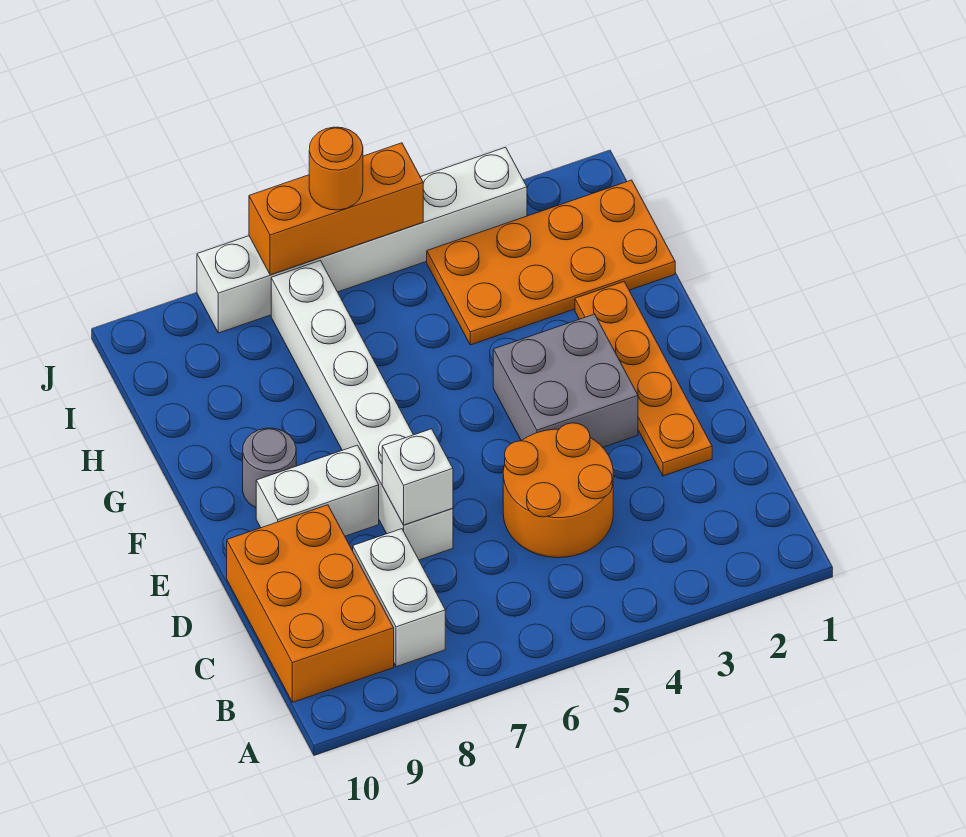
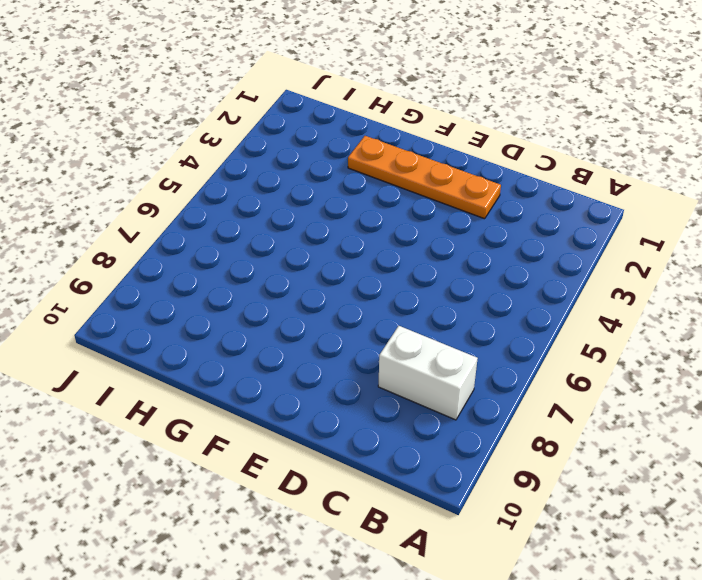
none -> orange 2x3 brick [227,505,394,702]
none -> orange 2x2 round brick [503,423,613,558]
none -> white 1x6 brick [271,261,453,560]

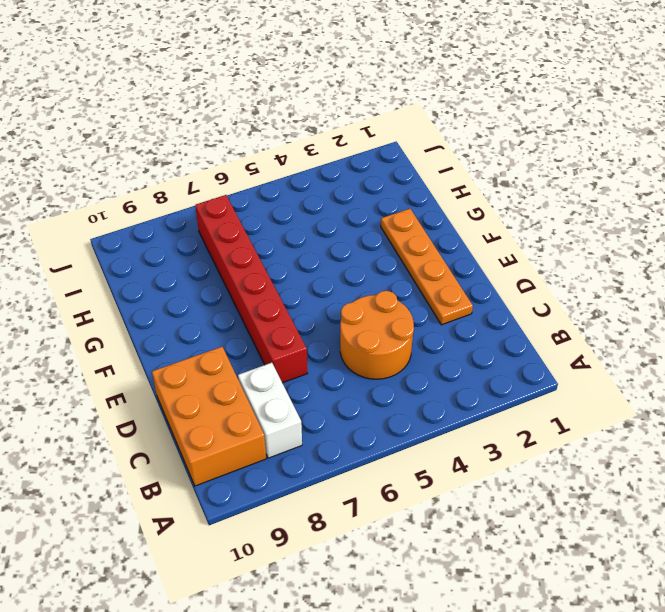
red 1x6 brick [195,195,307,383] -> white 1x6 brick [271,261,453,560]
none -> grey 2x2 brick [493,314,638,447]
none -> white 1x2 brick [256,445,379,536]
none -> grey 1x1 round brick [243,428,296,508]

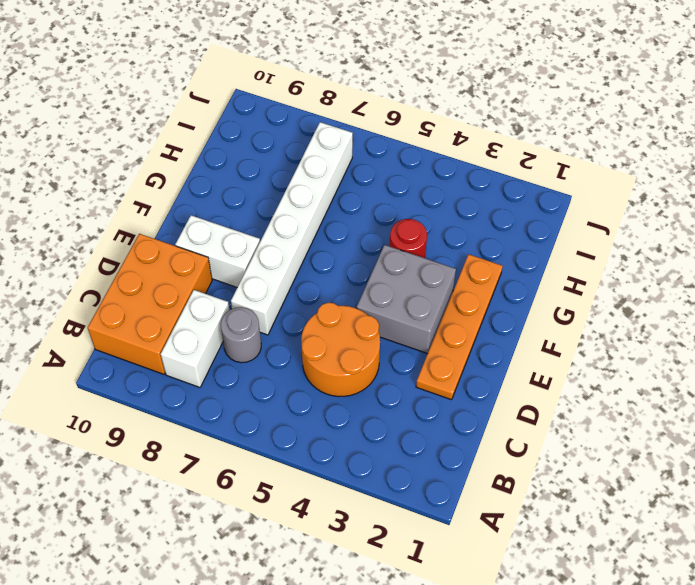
grey 1x1 round brick [221,307,261,363] -> grey 1x1 round brick moved to [243,428,296,508]
red 1x1 round brick [390,219,427,258] -> none
none -> orange 2x4 plate [427,180,675,345]
none -> white 1x6 brick [197,147,527,333]
none -> white 1x1 brick [382,429,453,525]

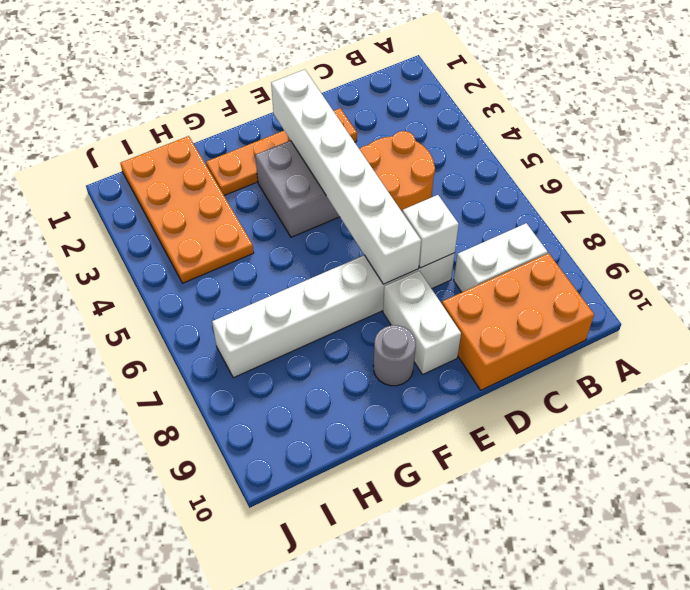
white 1x6 brick [271,70,421,284] -> white 1x6 brick moved to [197,147,527,333]
none -> orange 1x3 brick [249,143,423,275]
none -> orange 1x1 round brick [309,127,363,210]

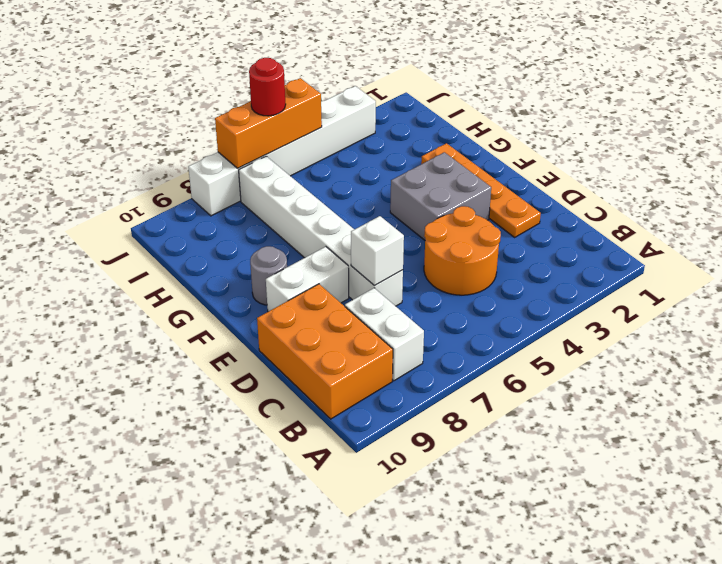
red 1x1 round brick [249,58,286,116] -> orange 1x1 round brick [309,127,363,210]
none -> orange 2x4 plate [427,180,675,345]

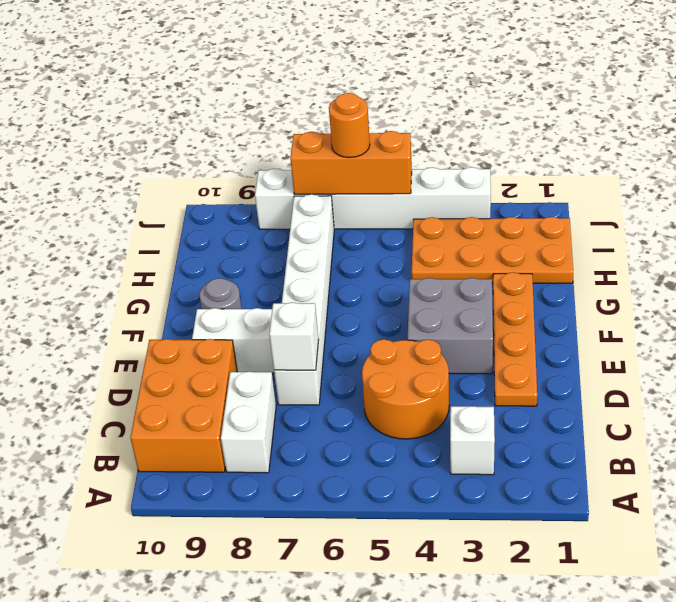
white 1x1 brick [450,406,495,475] -> none

